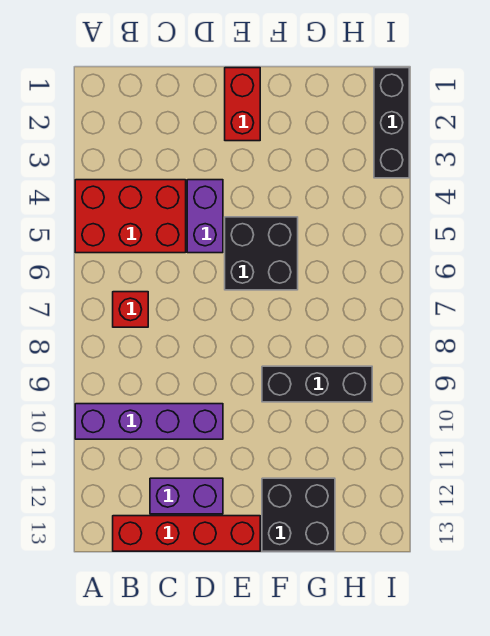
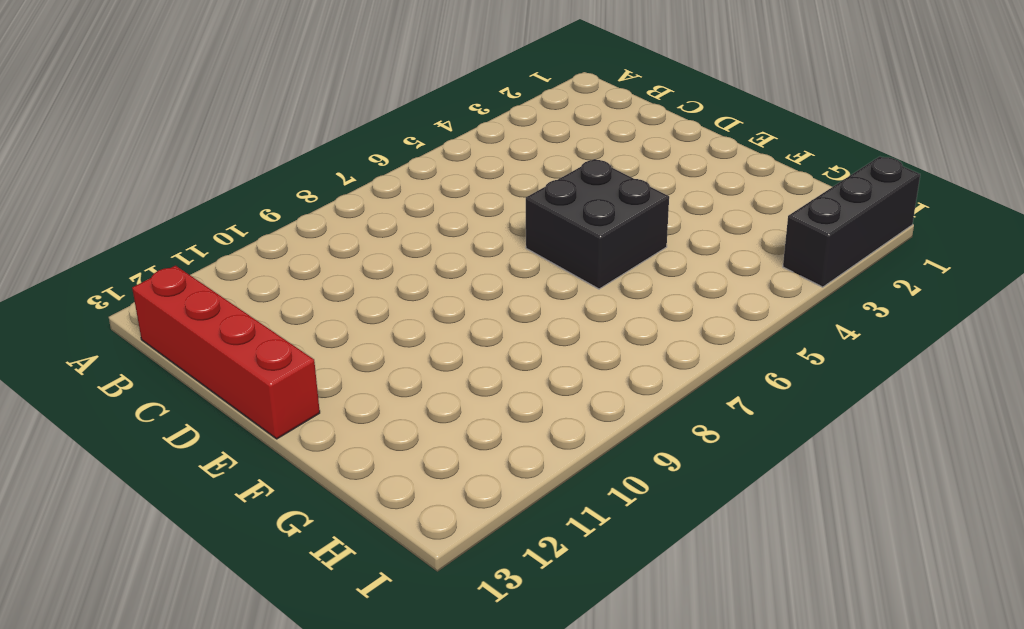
none -> red 2x3 brick [75,180,186,253]
none -> purple 1x4 brick [75,404,223,439]

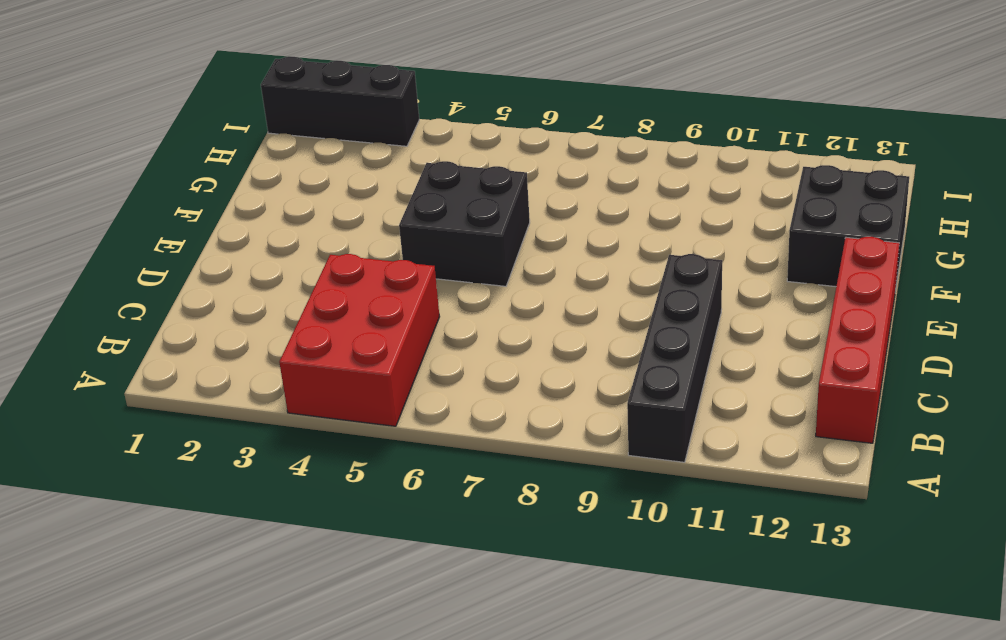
black 1x4 brick [627,254,722,462] -> purple 1x4 brick [75,404,223,439]
none -> red 1x1 brick [113,292,148,327]
none -> purple 1x2 brick [150,478,223,514]

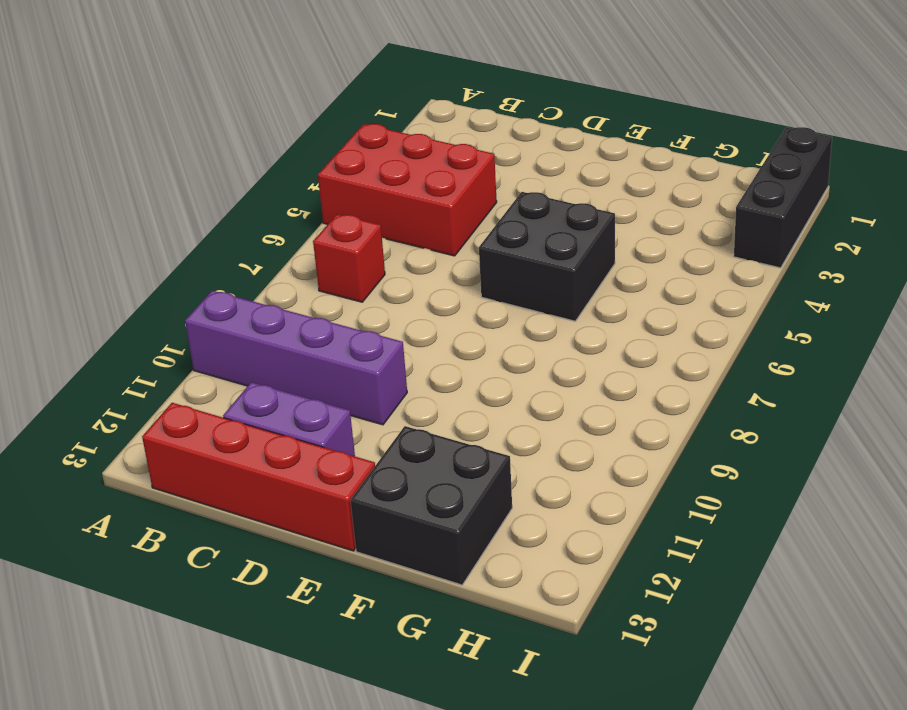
none -> purple 1x2 brick [187,180,223,253]
none -> red 1x2 brick [225,68,260,141]

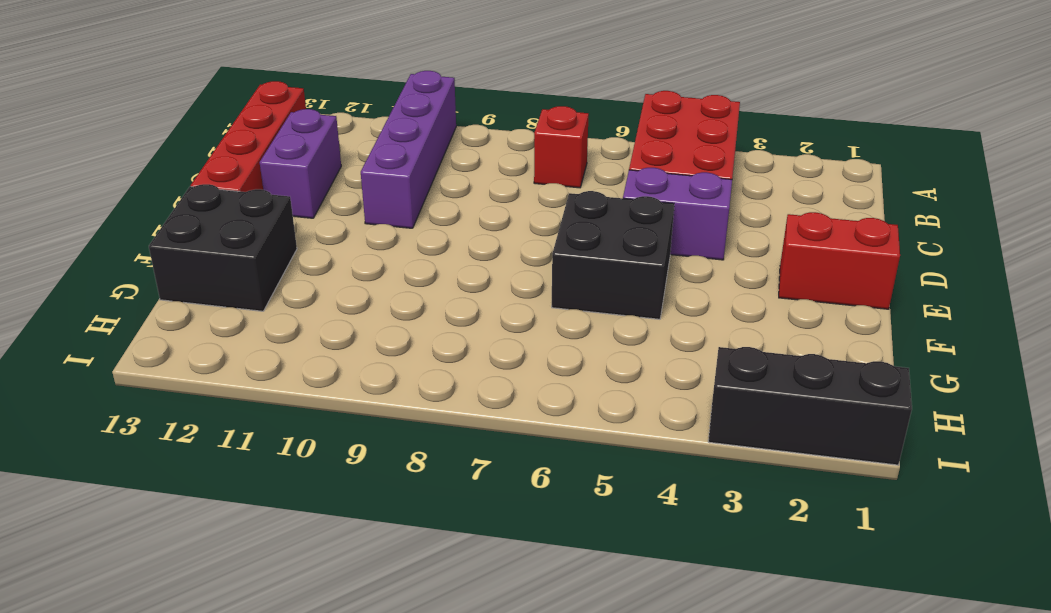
none -> black 1x3 brick [262,366,372,402]

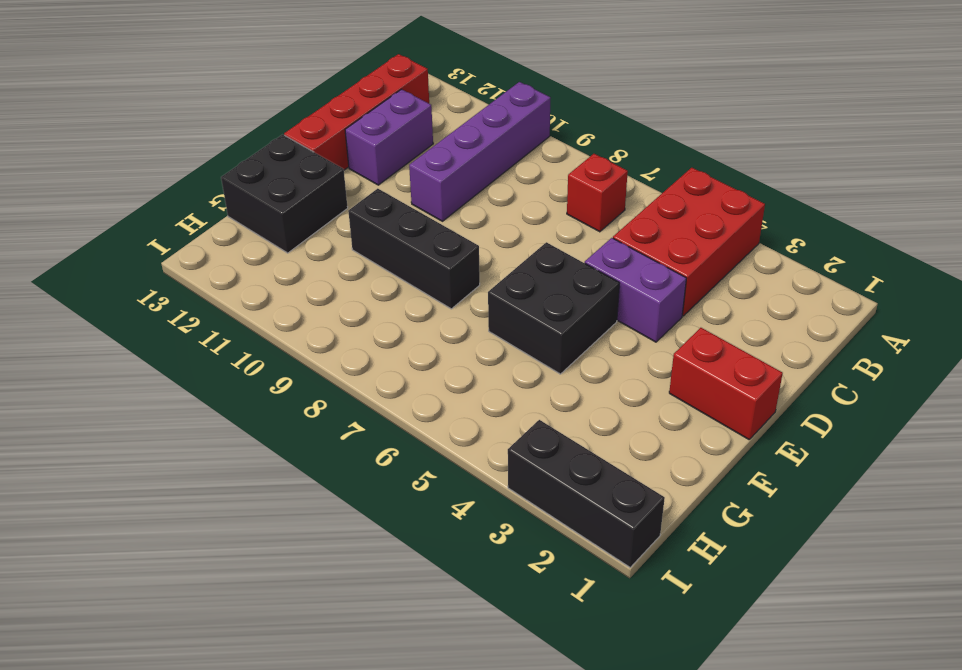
black 1x3 brick [348,189,480,309] -> black 1x3 brick turned to [262,366,372,402]

